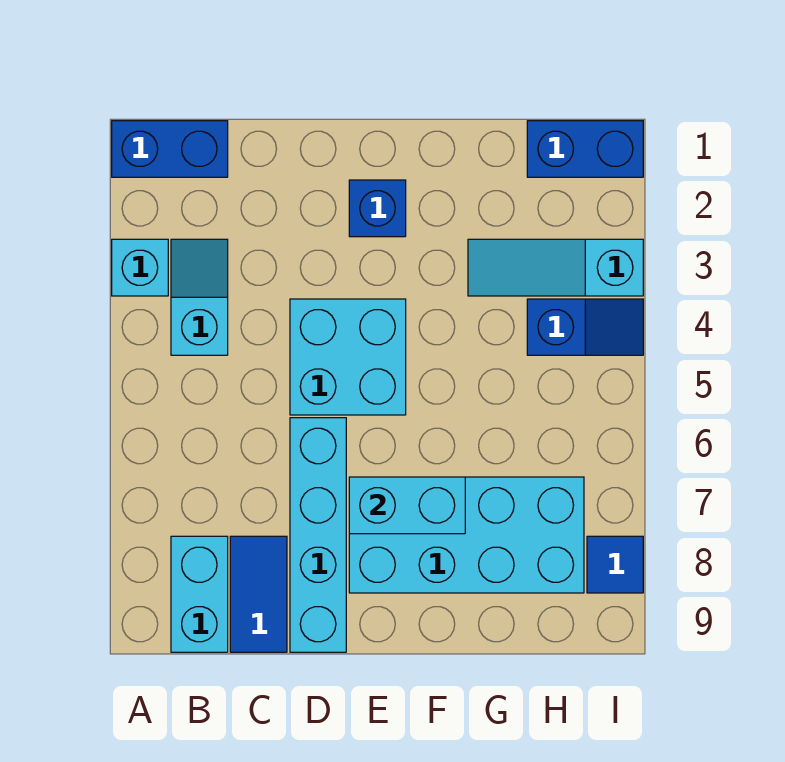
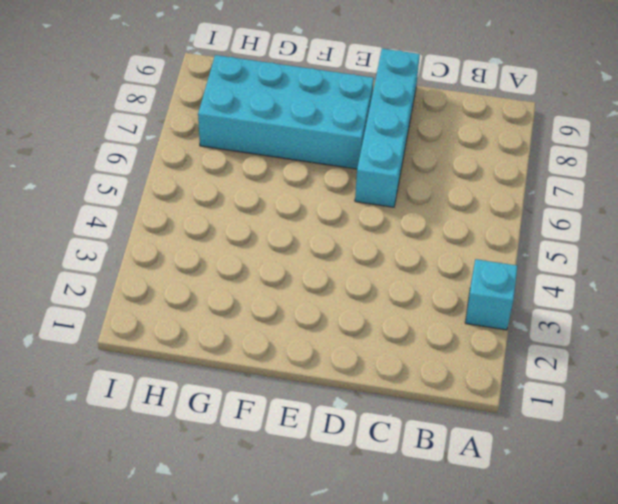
none -> blue 1x2 brick [112,121,228,177]
none -> cyan 1x2 slope [171,239,228,355]
none -> cyan 1x2 brick [171,536,228,652]

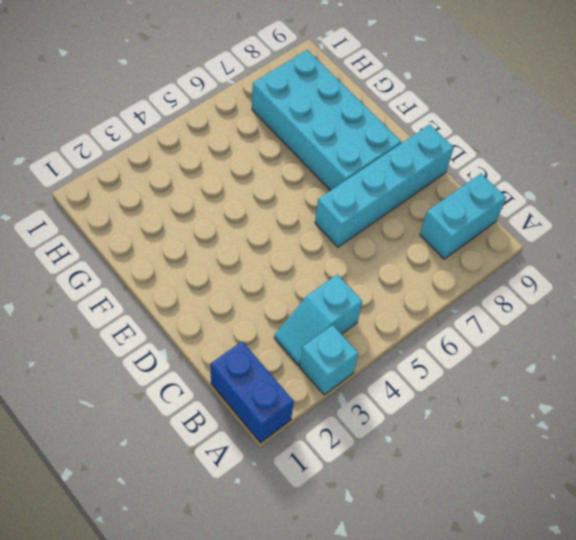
none -> blue 1x2 tile [230,536,287,652]
none -> cyan 2x2 brick [290,299,406,415]
none -> blue 1x1 brick [349,180,406,237]

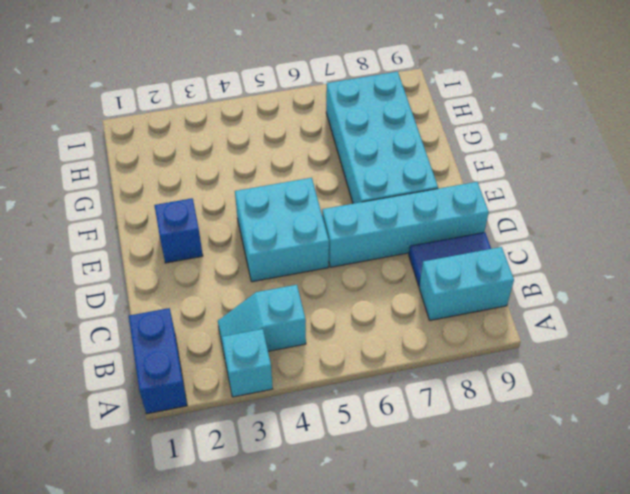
none -> cyan 1x3 slope [468,239,643,296]
none -> blue 1x2 brick [527,121,643,177]
none -> blue 1x2 slope [527,299,643,355]

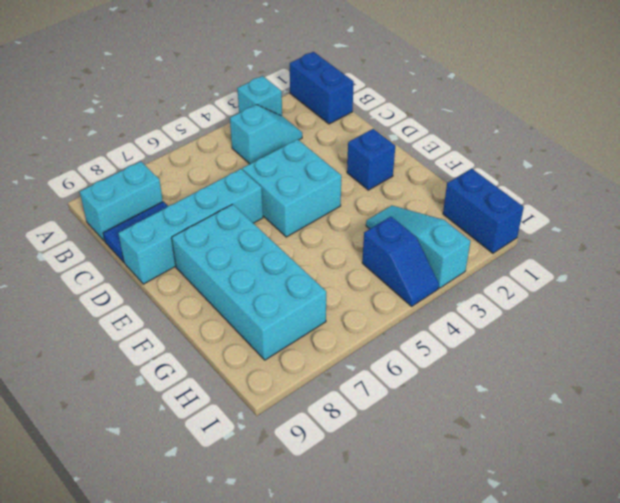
none -> blue 1x1 tile [587,536,643,593]
none -> cyan 1x2 brick [349,477,465,534]

